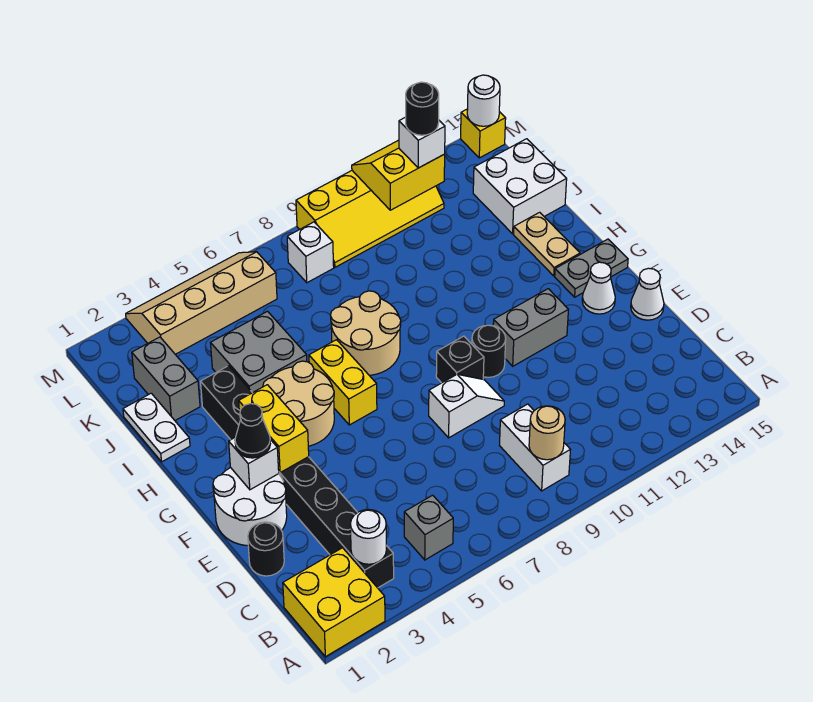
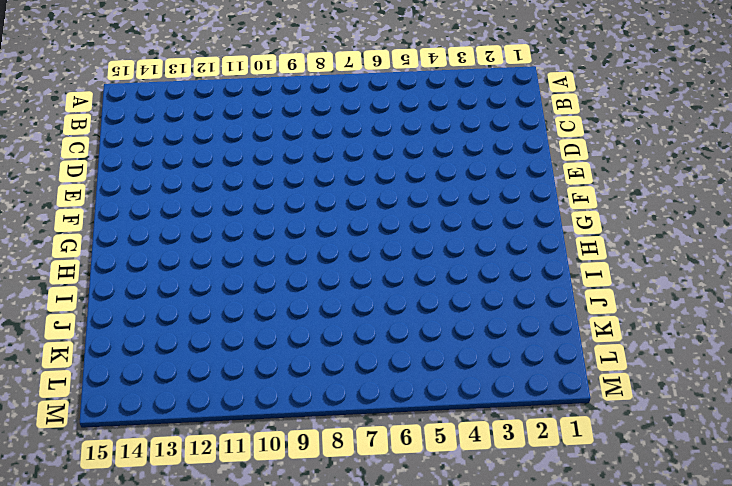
none -> yellow 2x2 brick [283,548,385,657]
none -> black 1x8 brick [201,366,394,588]
none -> grey 1x1 brick [404,495,453,560]
none -> white 1x2 brick [500,404,570,491]

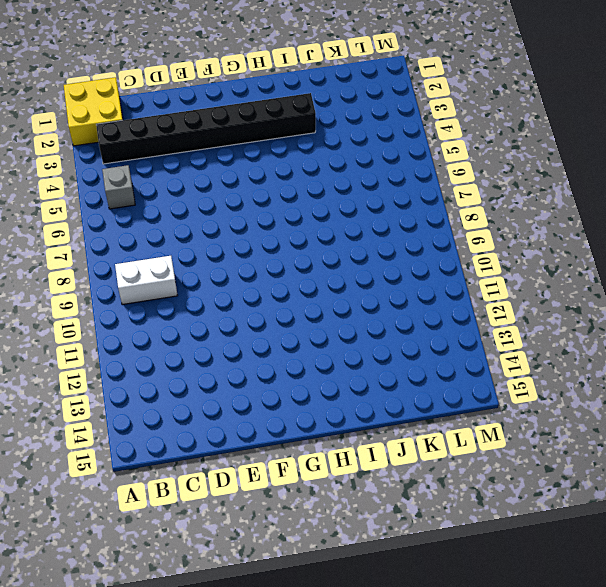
none -> black 1x1 round brick [248,522,284,576]
none -> white 2x2 round brick [213,468,287,546]
none -> white 1x2 slope [429,374,504,438]
none -> white 1x1 cone [631,268,664,320]

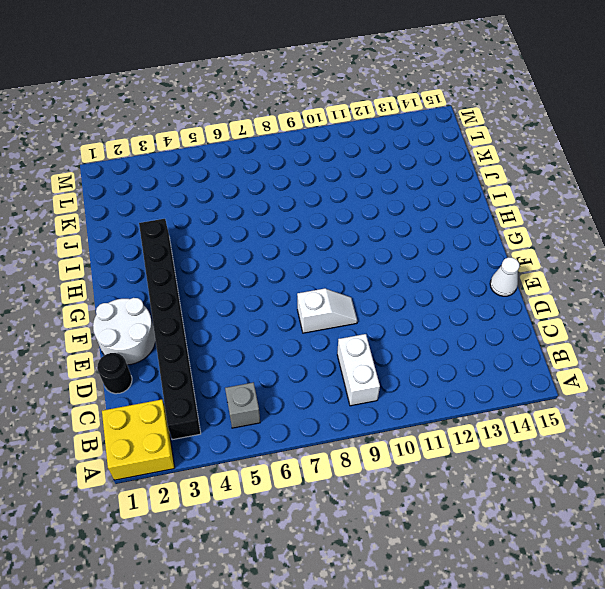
none -> black 1x1 brick [436,336,484,383]
none -> black 1x1 round brick [472,325,506,377]
none -> grey 1x2 brick [493,289,568,366]
none -> white 1x1 cone [582,262,615,314]

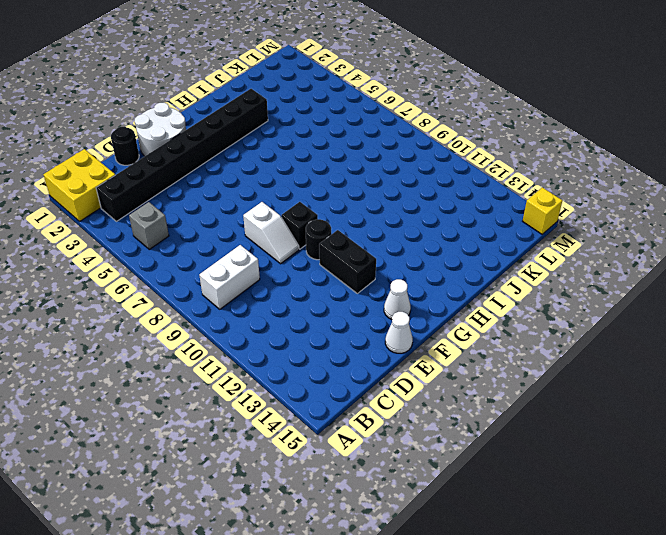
black 1x2 brick [319,230,376,293] -> grey 1x2 brick [493,289,568,366]
none -> tan 2x2 round brick [263,361,334,446]
none -> yellow 1x2 brick [309,340,377,425]
none -> grey 1x2 plate [555,239,628,297]
none -> tan 2x2 round brick [331,291,401,375]

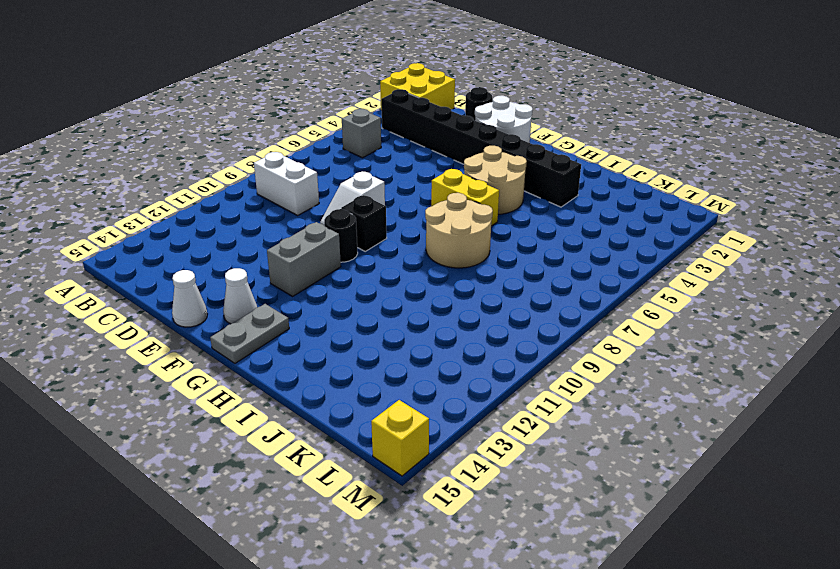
none -> tan 1x2 plate [514,212,580,276]
none -> white 1x2 plate [123,393,190,462]
none -> grey 2x2 brick [211,311,307,393]
none -> grey 1x2 brick [132,337,200,420]

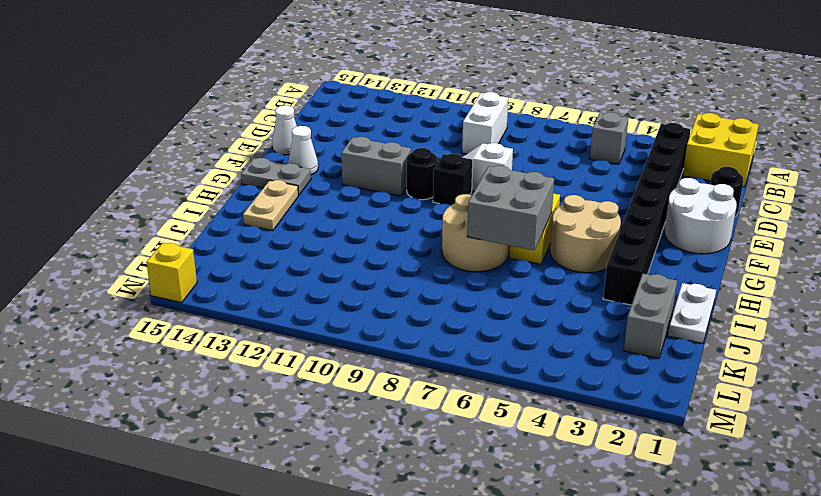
grey 2x2 brick [467,166,554,250] -> grey 2x2 brick moved to [211,311,307,393]
none -> white 2x2 brick [473,139,567,234]
none -> tan 2x4 slope [126,252,277,354]
none -> white 1x1 brick [287,222,334,283]
none -> yellow 2x4 slope [296,171,444,267]

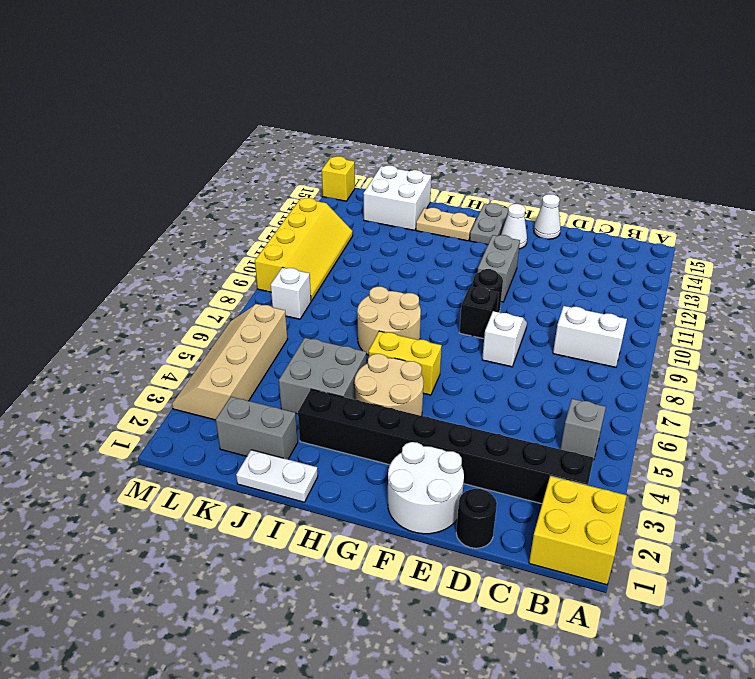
none -> white 1x1 round brick [350,510,386,564]
none -> tan 1x1 round brick [529,406,565,460]
none -> white 1x1 brick [229,437,279,490]
none -> yellow 1x2 brick [239,385,309,473]

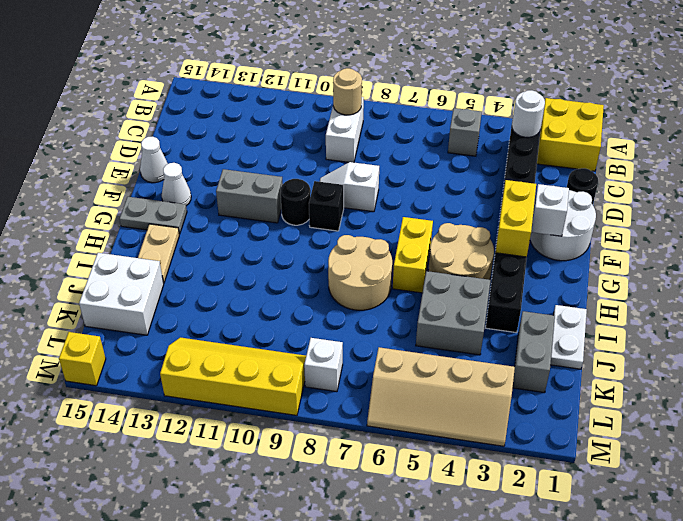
none -> yellow 2x2 slope [352,140,445,210]
none -> white 1x1 round brick [467,75,500,126]
none -> black 1x1 cone [235,404,270,458]
none -> white 1x1 brick [399,117,445,168]

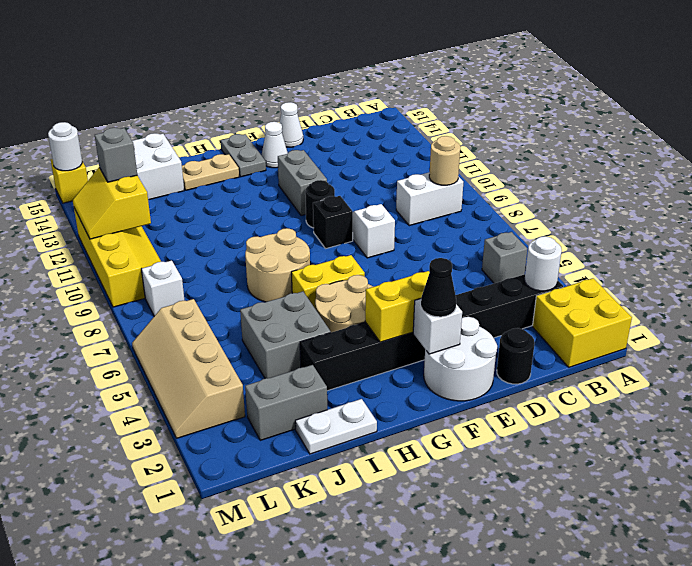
grey 1x1 brick [95,128,137,182] -> white 1x1 brick [399,117,445,168]
none -> black 1x1 round brick [406,82,439,135]

